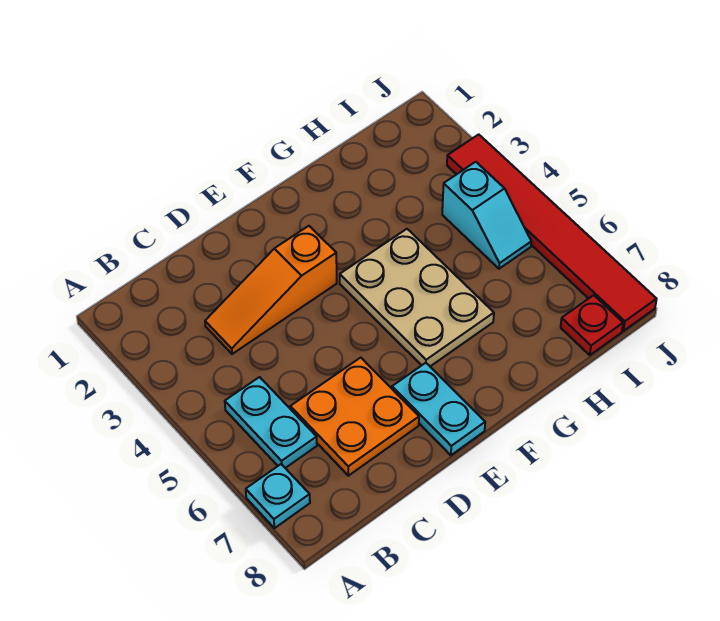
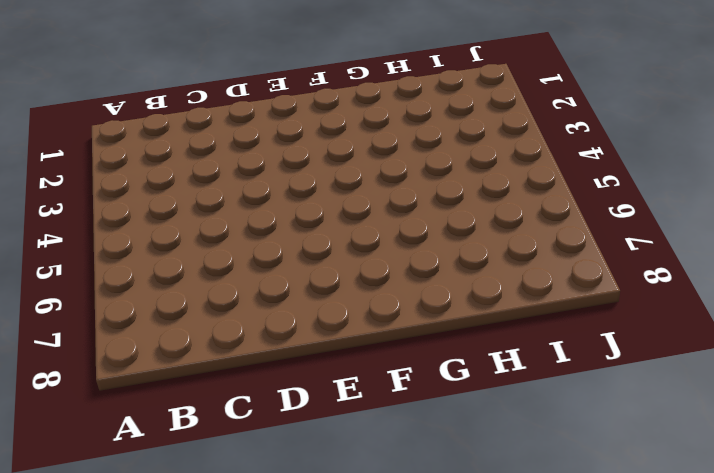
none -> cyan 1x1 plate [246,464,310,528]
none -> cyan 1x2 plate [225,377,317,468]

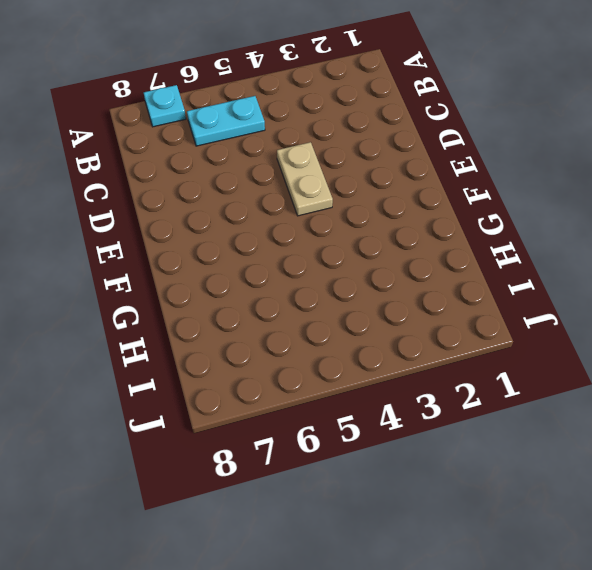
tan 1x2 plate [277,142,333,216] -> none
none -> orange 1x3 slope [205,226,337,354]
none -> orange 2x2 plate [290,358,419,476]

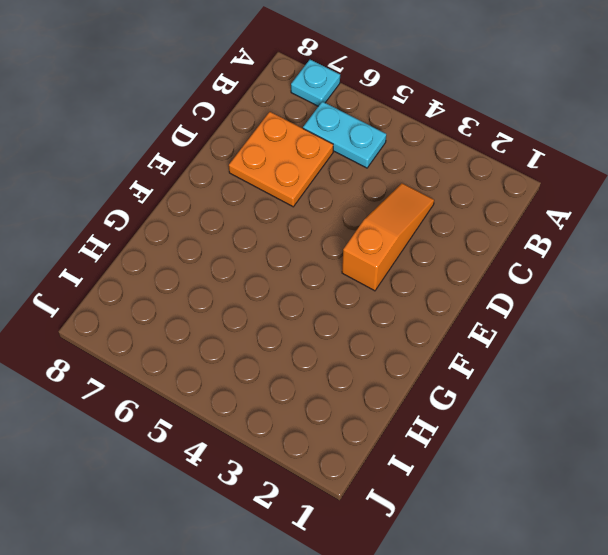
none -> cyan 1x2 plate [392,363,485,455]
none -> tan 2x3 plate [340,229,494,366]

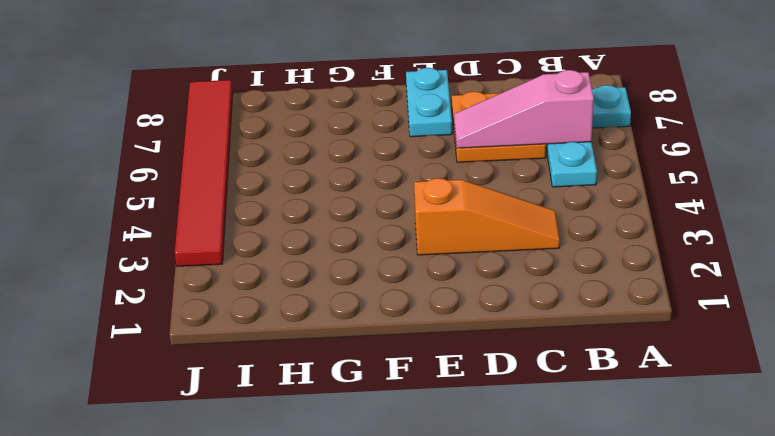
pink 1x3 slope [454,70,594,148] -> none
none -> tan 2x3 plate [340,229,494,366]
none -> cyan 1x2 slope [442,162,531,269]

